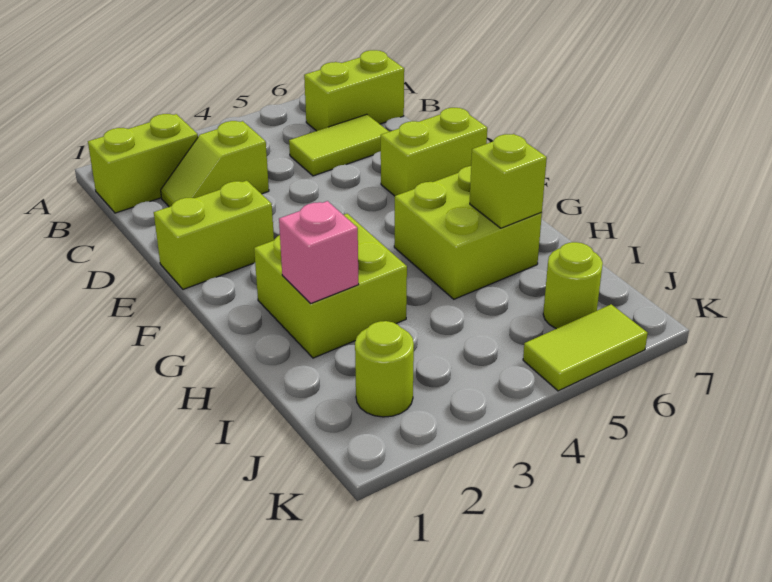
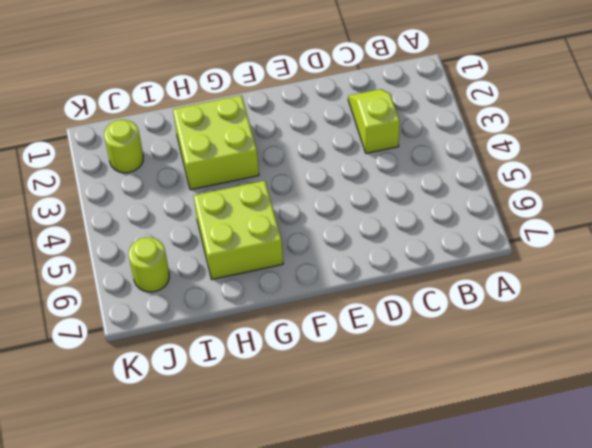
none -> lime 1x2 brick [88,114,198,213]
none -> lime 1x2 brick [304,50,404,131]
none -> lime 1x2 tile [289,114,389,176]

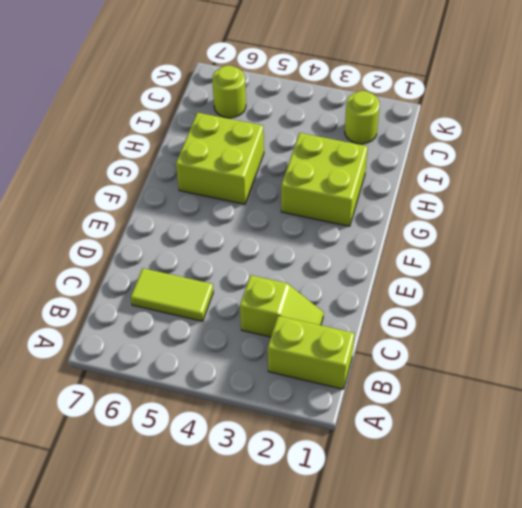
none -> lime 1x2 brick [304,50,404,131]
none -> lime 1x2 brick [154,181,274,289]
none -> lime 1x2 brick [381,108,487,196]

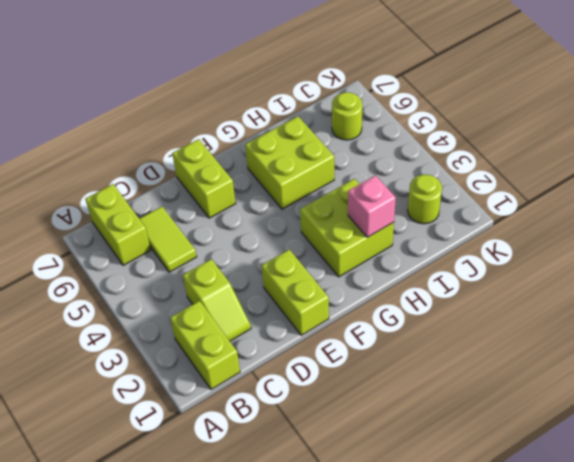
none -> lime 1x2 tile [523,304,648,391]
none -> lime 1x1 brick [470,134,547,228]

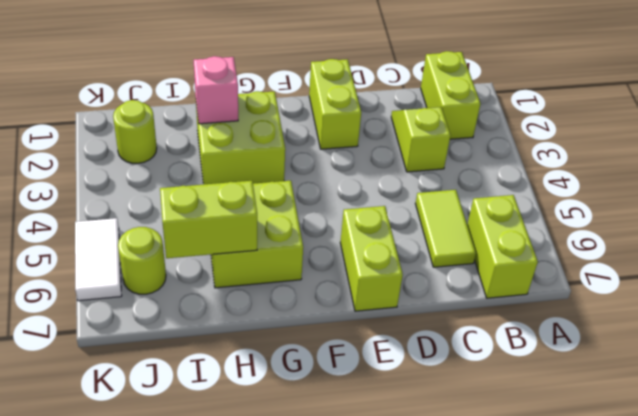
lime 1x2 brick [160,181,257,258] -> lime 1x1 brick [470,134,547,228]
white 1x2 tile [75,218,122,301] -> lime 1x2 tile [523,304,648,391]

